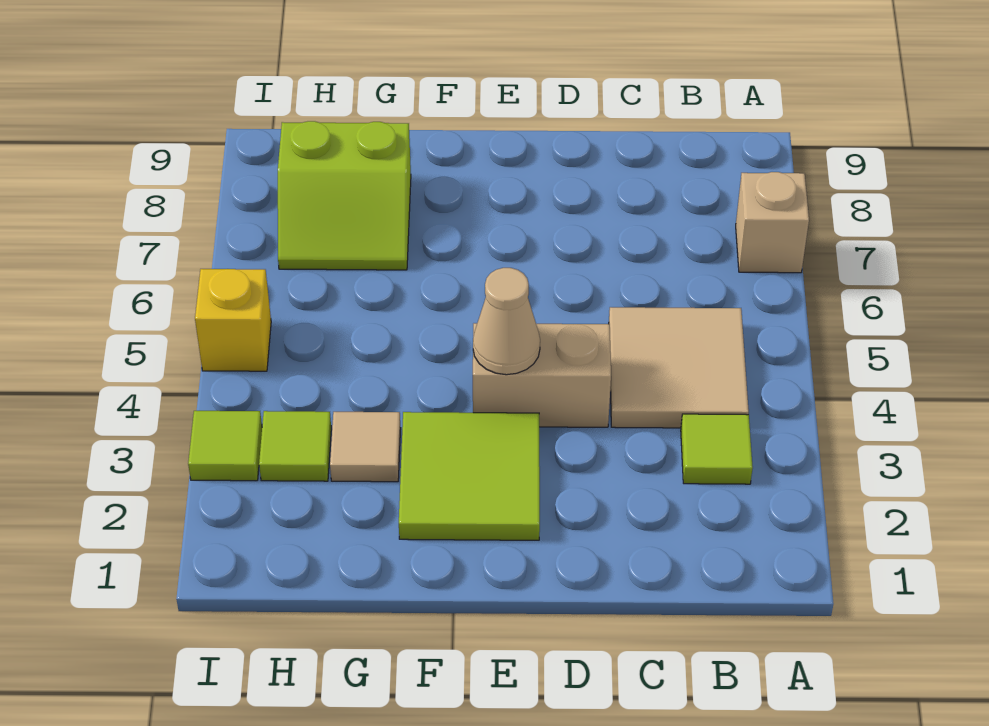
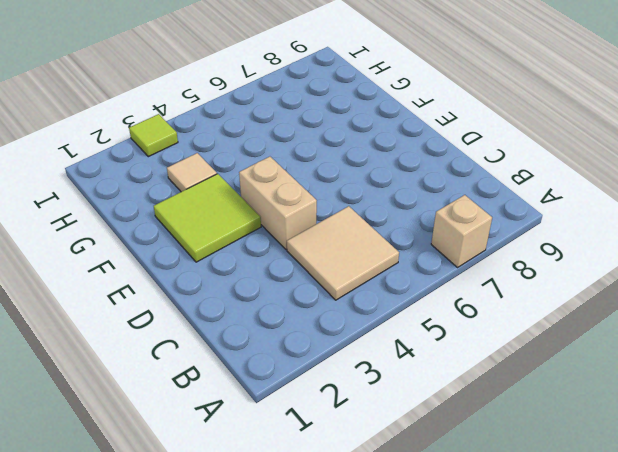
none -> lime 1x1 tile [681,414,753,484]
none -> lime 2x2 slope [278,121,411,270]

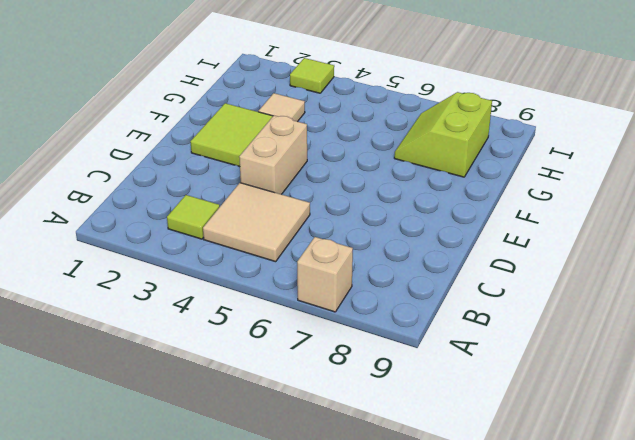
none -> lime 1x1 tile [259,411,331,481]
none -> yellow 1x1 brick [195,269,271,371]

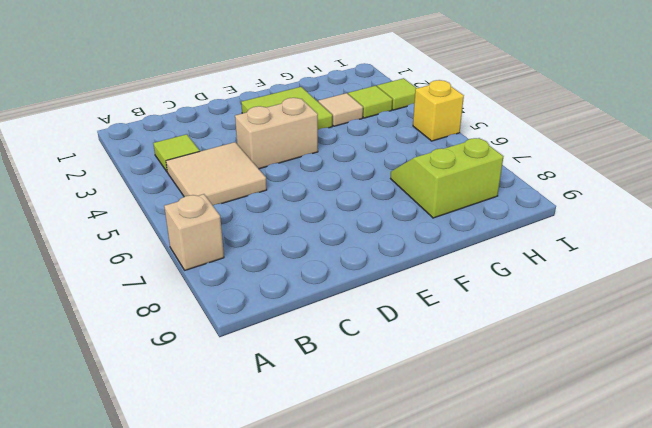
none -> tan 1x1 cone [473,268,540,375]

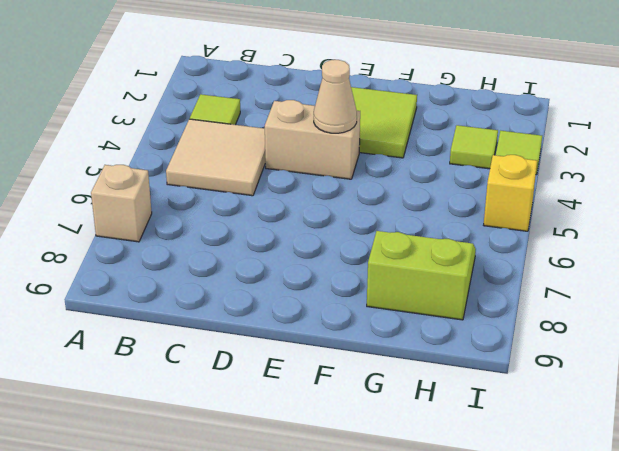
none -> tan 1x1 tile [330,412,401,482]

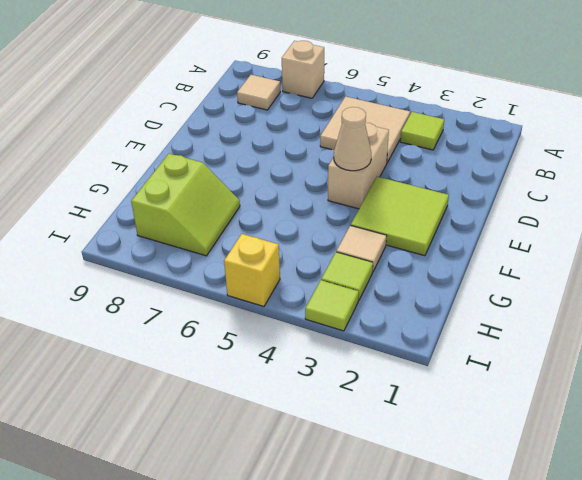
tan 1x1 tile [237,75,280,110] -> none

